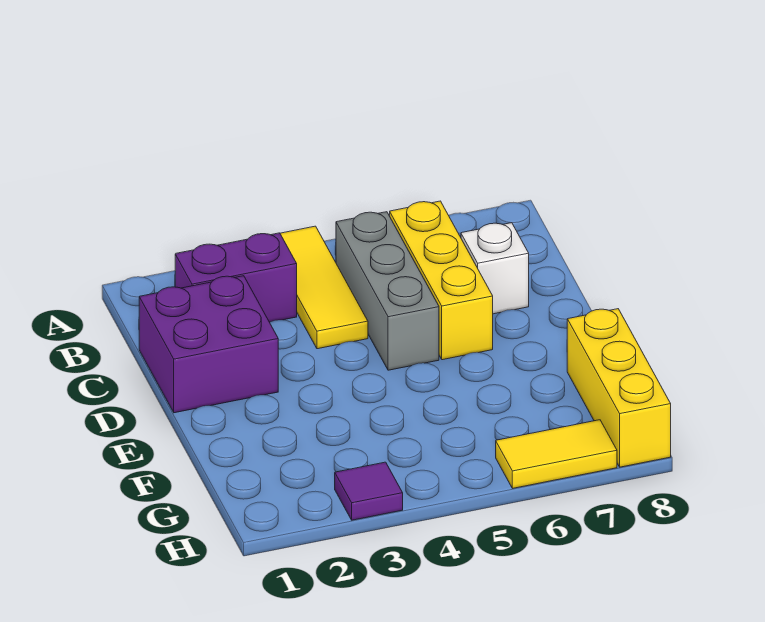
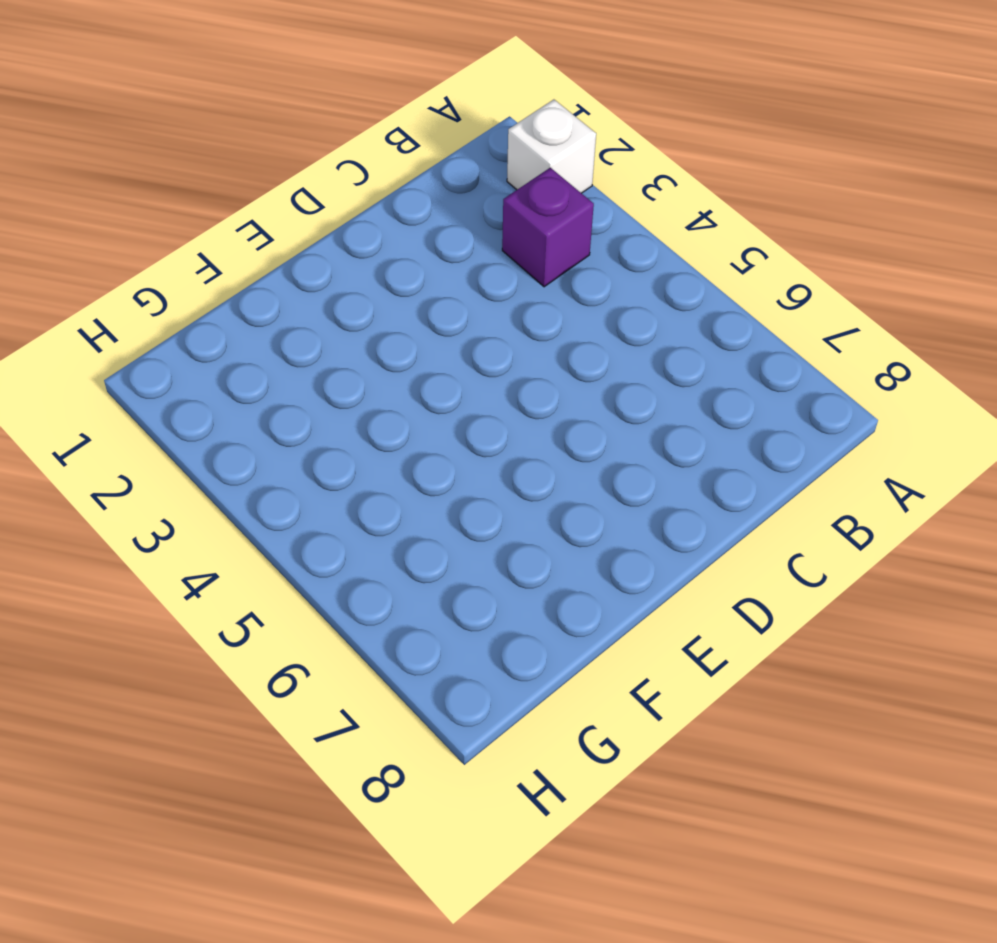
white 1x1 brick [507,100,596,193] -> white 1x1 brick moved to [461,223,529,314]
purple 1x1 brick [502,168,594,287] -> purple 1x2 brick [175,233,297,322]
none -> yellow 1x3 tile [280,226,368,349]
none -> grey 1x3 brick [336,212,439,370]

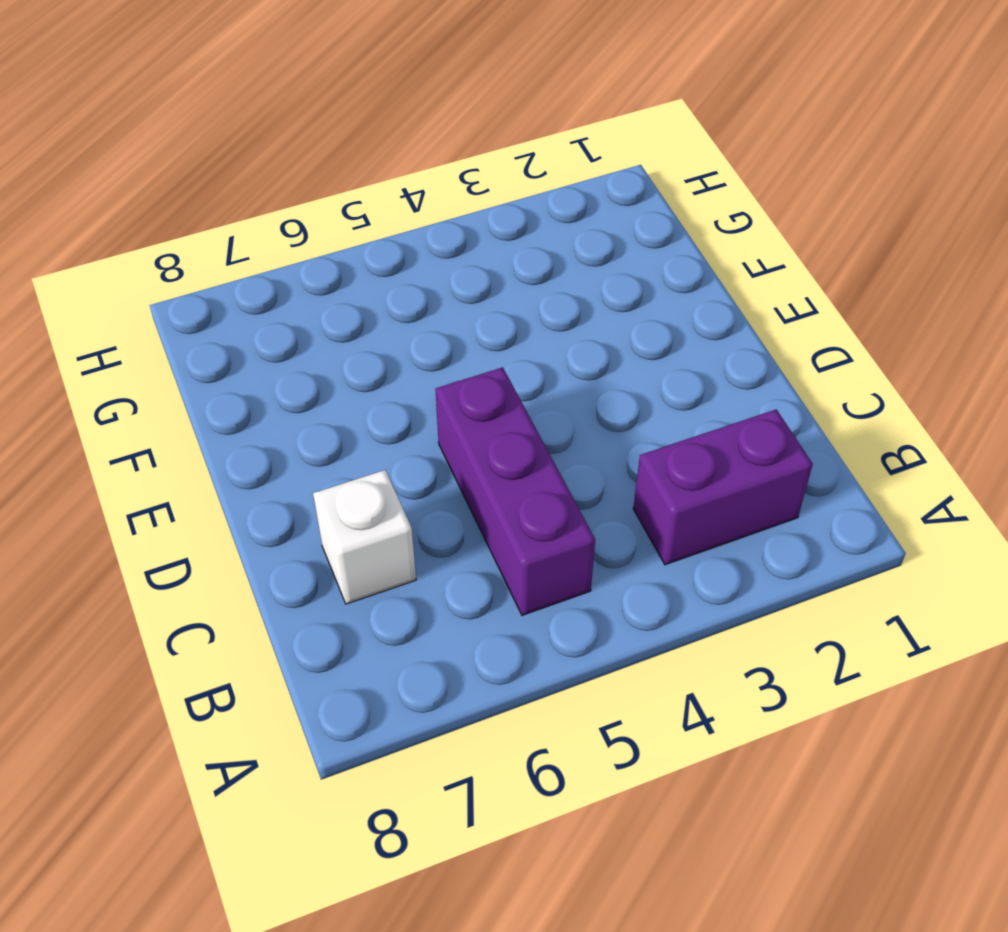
purple 1x3 brick [435,367,595,615] -> grey 1x3 brick [336,212,439,370]
none -> yellow 1x3 tile [280,226,368,349]
none -> yellow 1x3 brick [390,201,493,360]

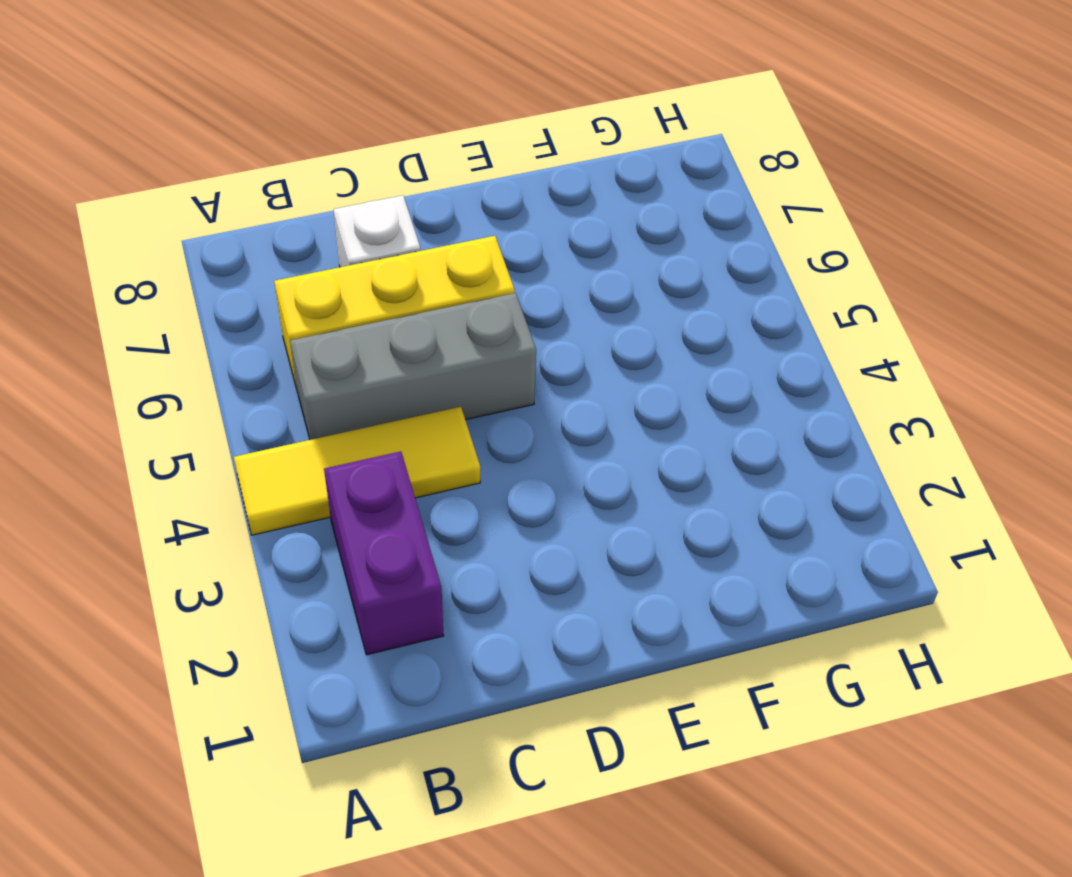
none -> purple 2x2 brick [139,276,278,413]
none -> yellow 1x3 brick [567,309,671,467]

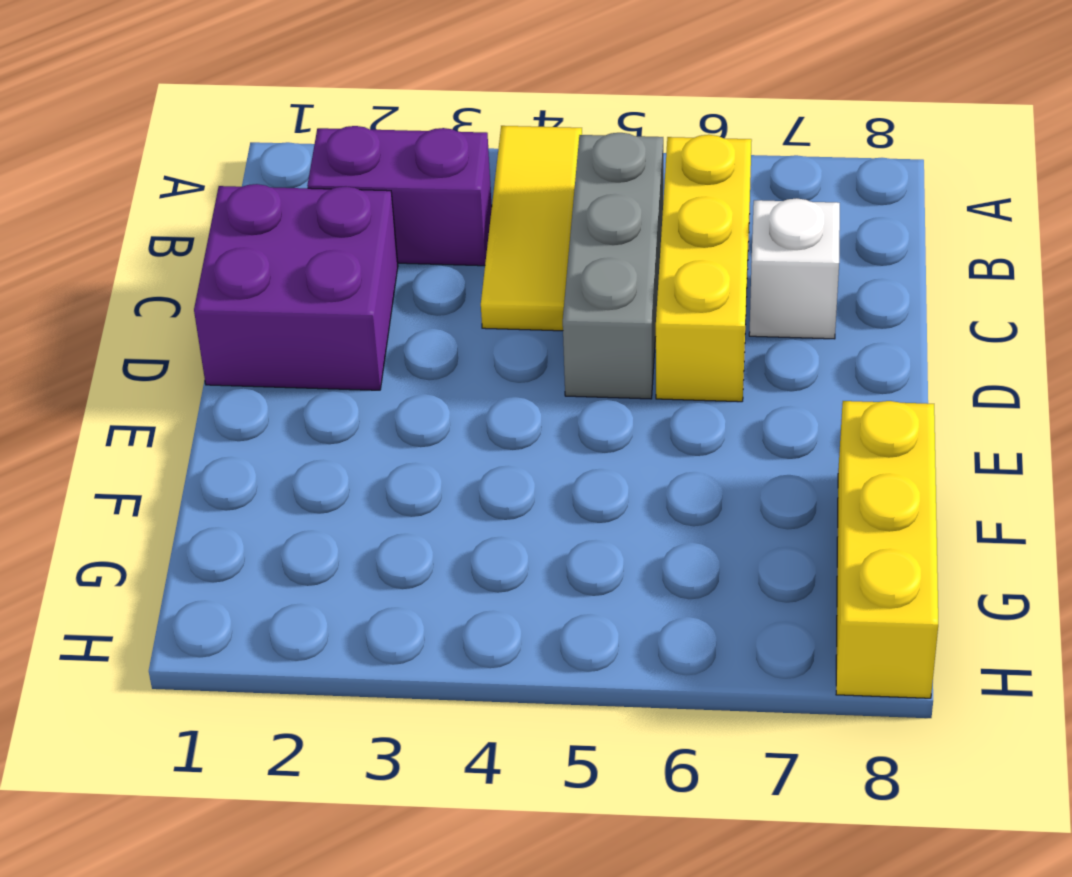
none -> purple 1x1 tile [335,462,403,520]
none -> yellow 1x2 tile [496,420,617,488]

